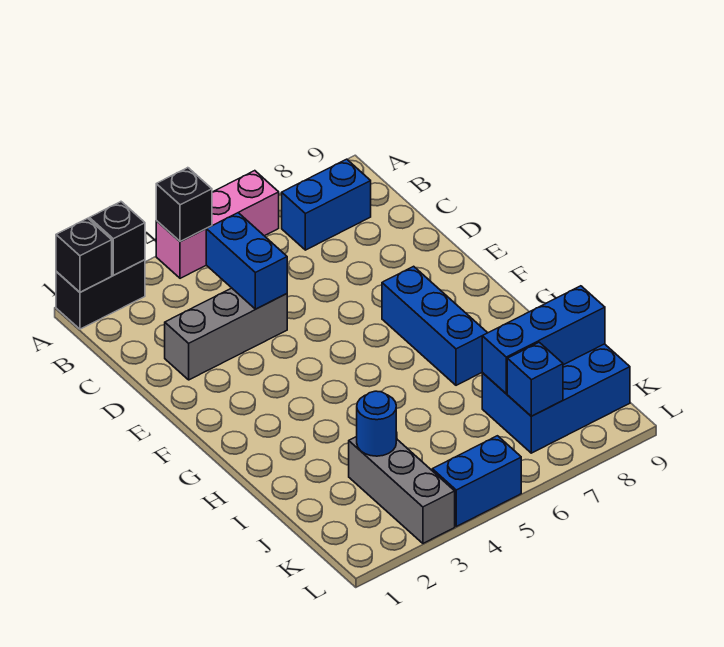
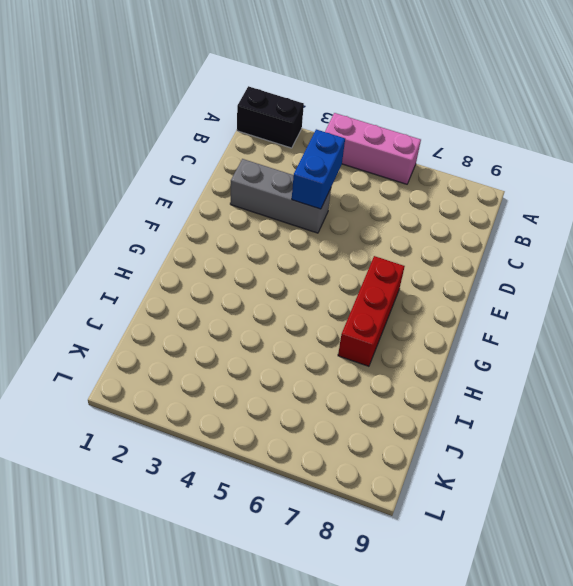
red 1x3 brick [338,256,405,366] -> blue 1x3 brick [382,266,487,385]
none -> blue 1x2 brick [282,159,371,250]
none -> grey 1x3 brick [349,437,455,543]
none -> blue 2x3 brick [482,344,630,453]

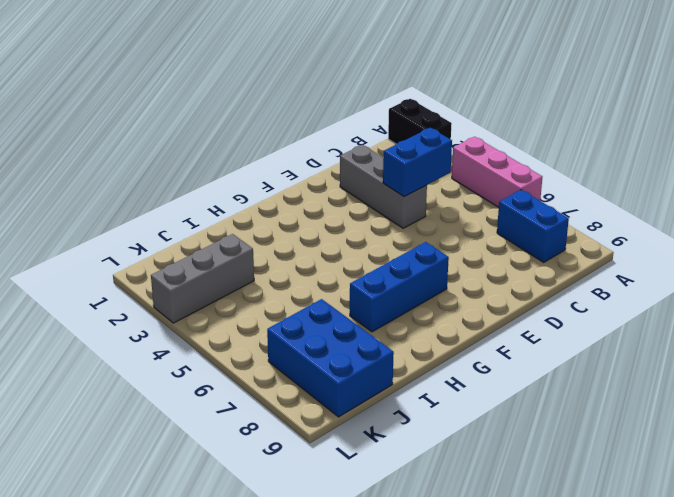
none -> blue 1x2 brick [432,436,521,526]
none -> black 1x1 brick [56,218,112,292]
none -> black 1x1 brick [89,202,145,275]

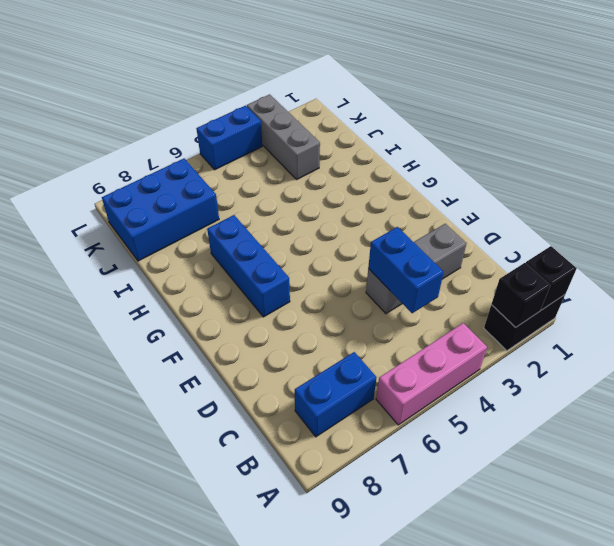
none -> black 1x1 brick [156,168,212,242]
none -> blue 1x1 round brick [357,391,396,456]
none -> blue 1x3 brick [482,286,605,394]

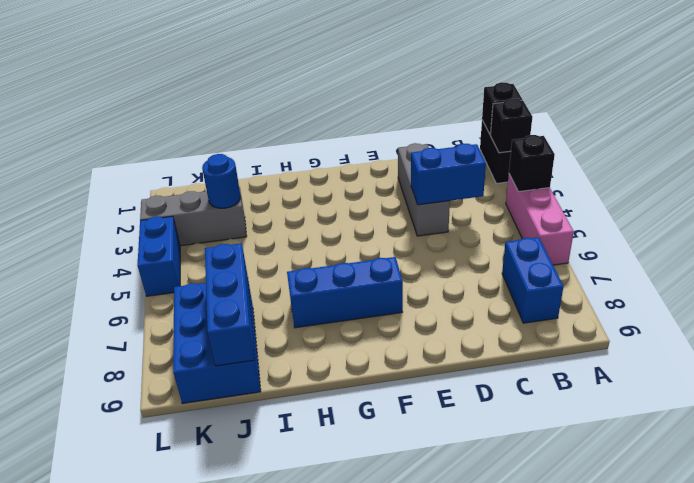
none -> blue 1x1 brick [507,342,563,416]

